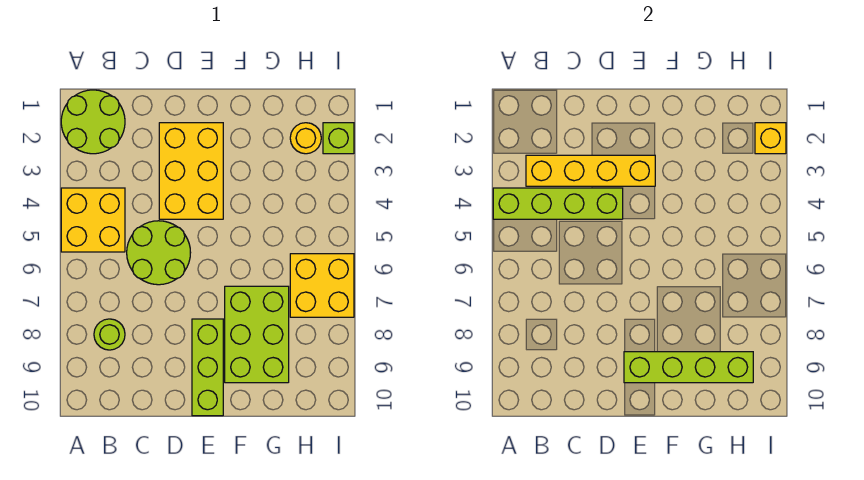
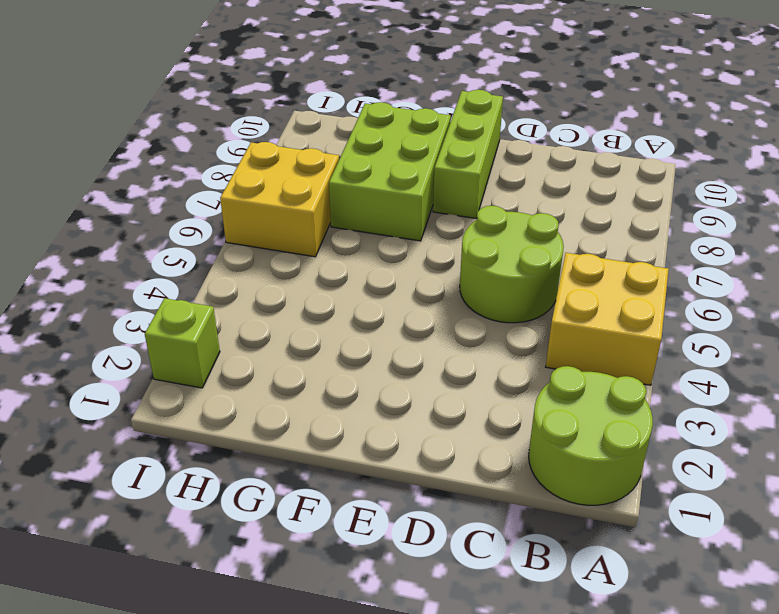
none -> lime 1x1 round brick [94,319,125,350]
none -> yellow 2x3 brick [159,123,223,219]
none -> yellow 1x1 round brick [290,123,321,154]

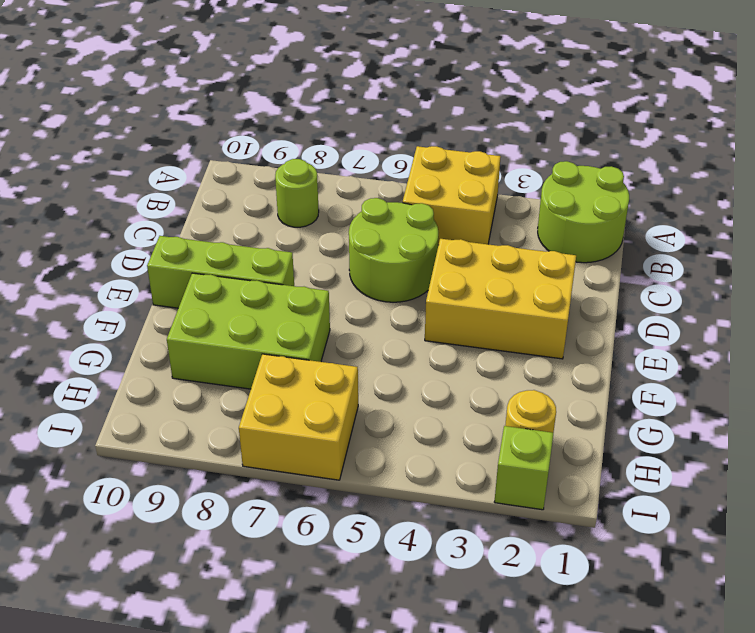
none -> lime 1x4 brick [493,188,623,219]
none -> yellow 1x4 brick [526,155,655,186]
none -> lime 1x4 brick [624,352,753,383]

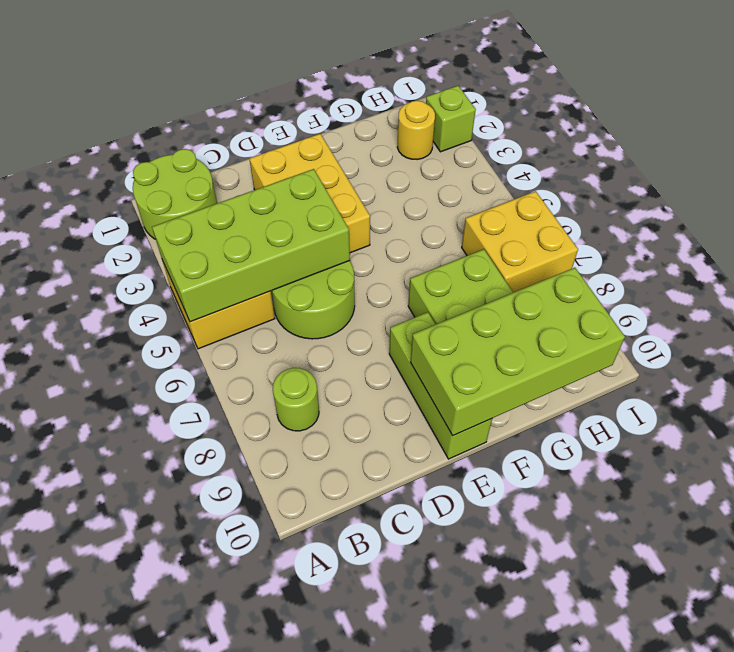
lime 2x4 brick [152,169,350,322] -> lime 1x4 brick [493,188,623,219]
lime 2x4 brick [410,268,625,435] -> lime 1x4 brick [624,352,753,383]
none -> yellow 1x4 brick [526,155,655,186]
none -> yellow 1x1 brick [755,123,786,154]

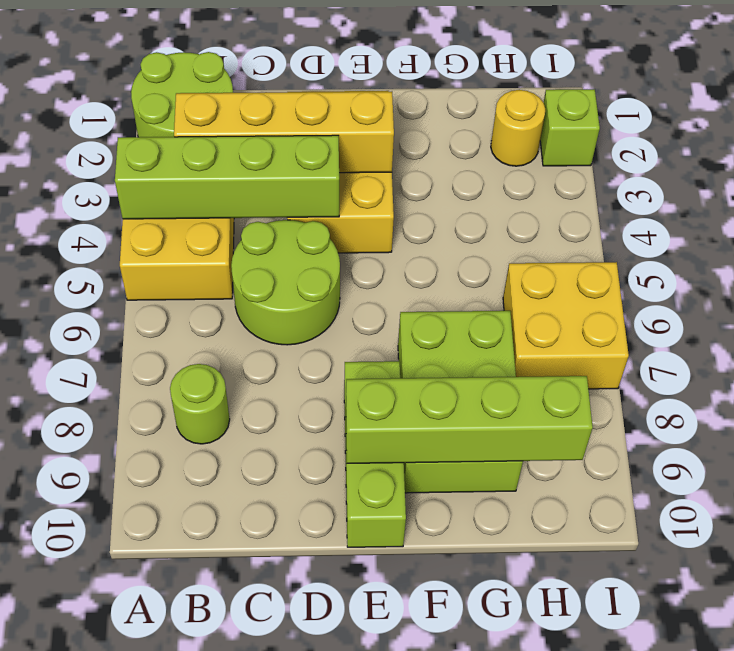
none -> yellow 1x1 brick [755,123,786,154]

